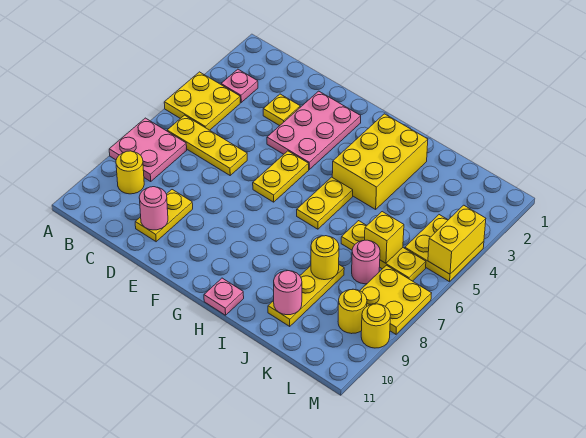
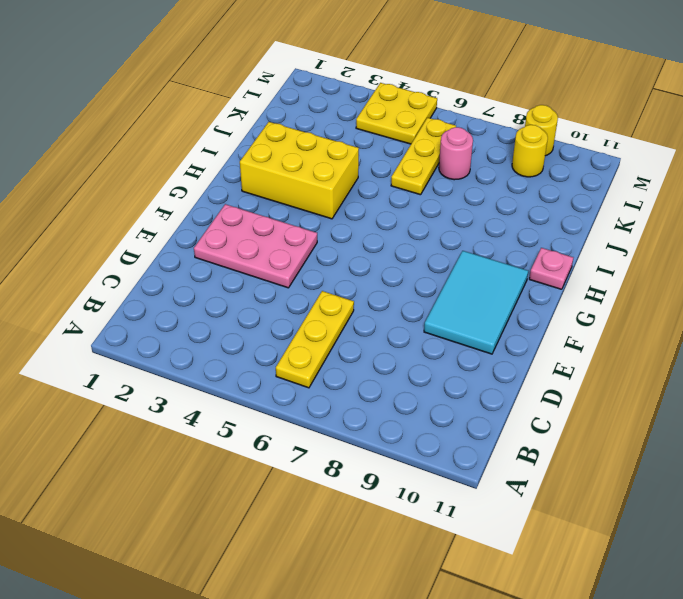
cyan 2x3 tile [424,251,528,354] -> none
none -> yellow 2x2 plate [164,72,240,130]
none -> pink 2x2 plate [109,118,187,181]
none -> pink 1x1 plate [221,69,258,102]

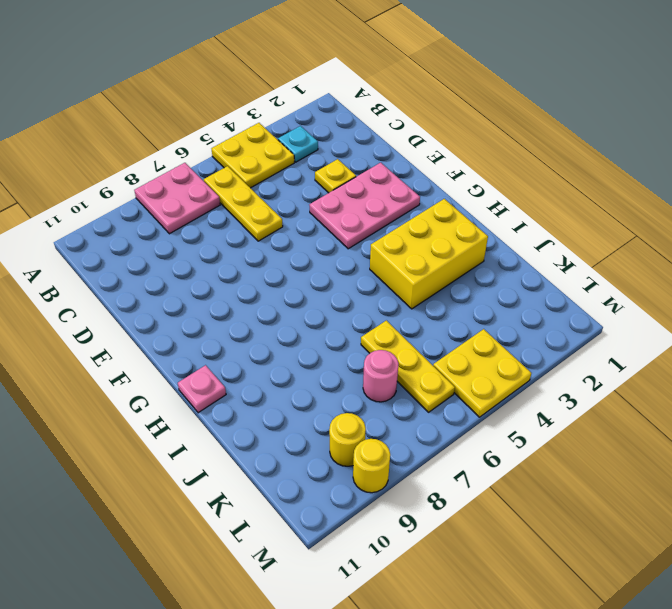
cyan 1x1 plate [278,126,318,162] -> pink 1x1 plate [221,69,258,102]
none -> yellow 1x1 round brick [116,151,144,194]
none -> yellow 1x2 plate [135,190,193,242]
none -> yellow 1x2 plate [253,151,309,202]

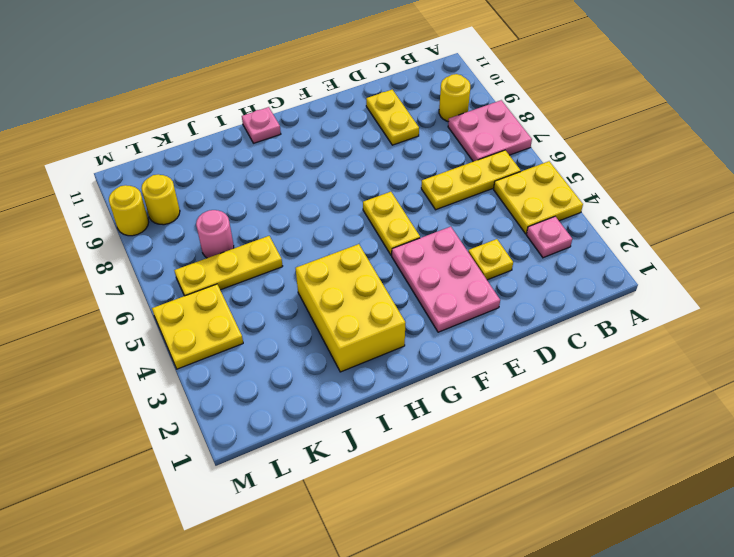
none -> yellow 1x2 plate [297,177,353,229]
none -> yellow 1x3 plate [268,265,344,326]
none -> yellow 2x2 plate [360,265,432,334]

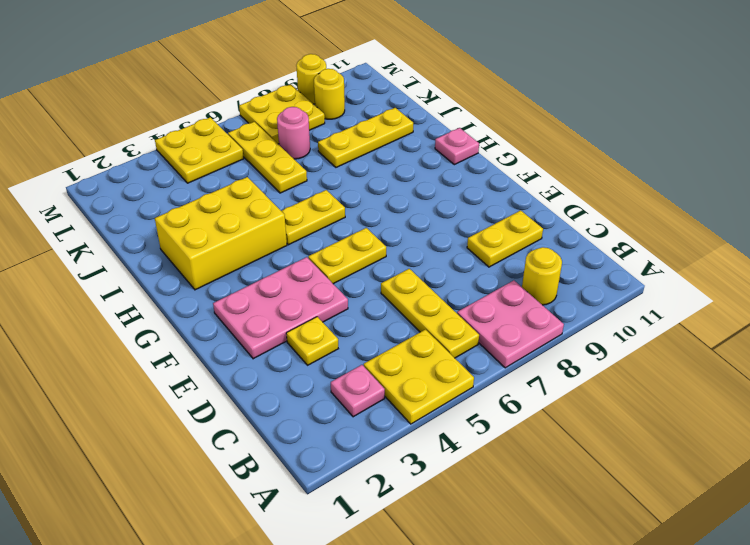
none -> pink 1x1 round brick [139,187,168,230]
none -> yellow 1x1 round brick [311,236,339,280]
none -> pink 1x1 round brick [274,271,302,315]

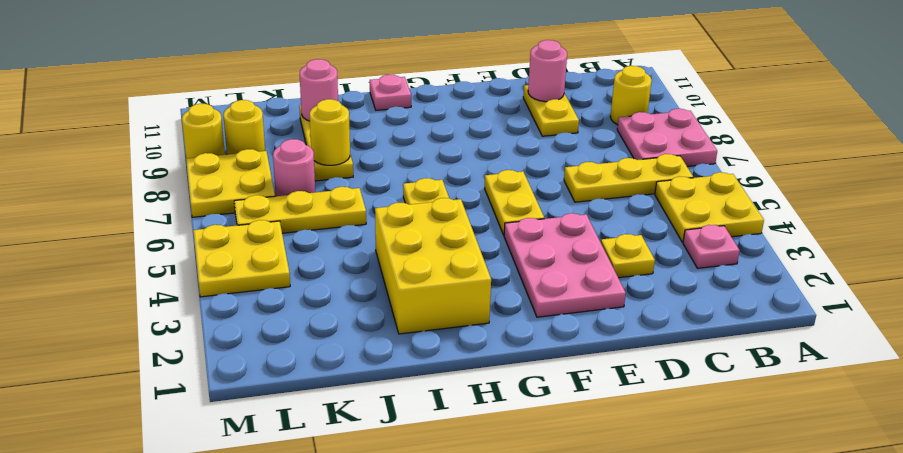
none -> yellow 1x1 brick [365,212,404,263]
none -> yellow 1x2 brick [428,205,486,274]

